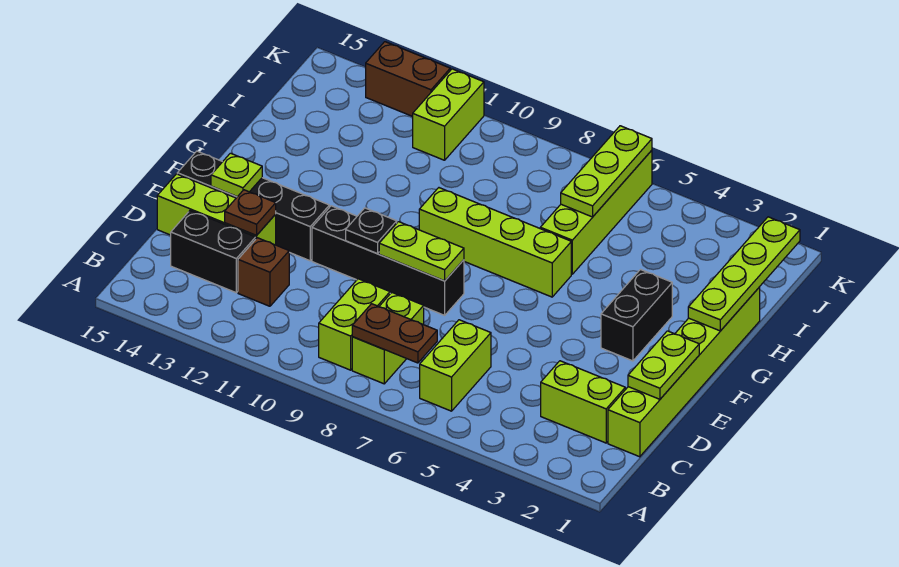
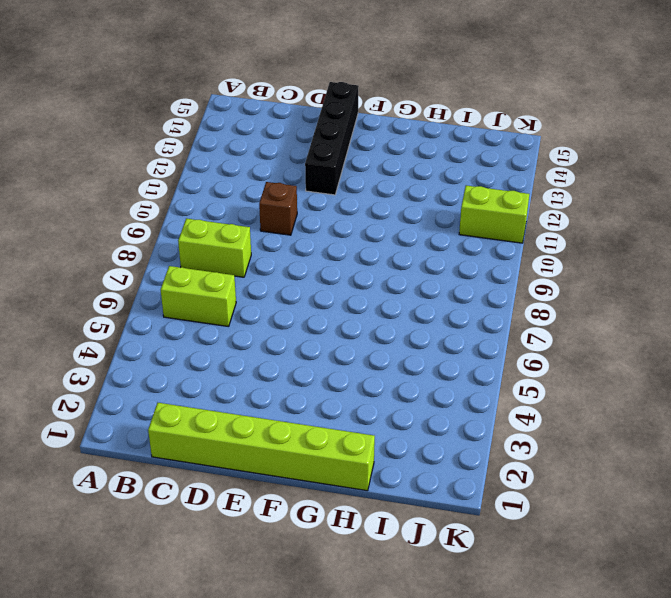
brown 1x1 brick [259,182,297,235] -> brown 1x1 brick moved to [238,238,289,306]
none -> lime 1x2 brick [319,279,390,370]
none -> lime 1x2 brick [541,361,625,443]
none -> black 1x2 brick [171,211,256,293]

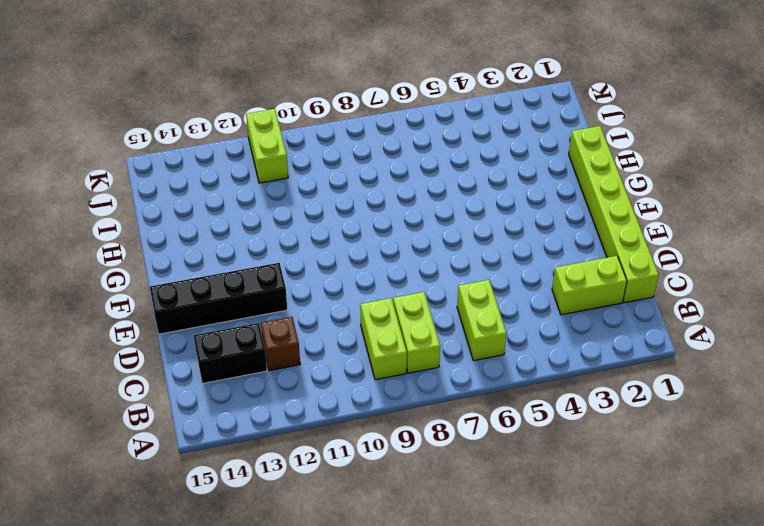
none -> lime 1x3 brick [157,174,276,245]
none -> black 1x4 brick [312,206,464,315]
none -> black 1x2 brick [601,270,672,361]

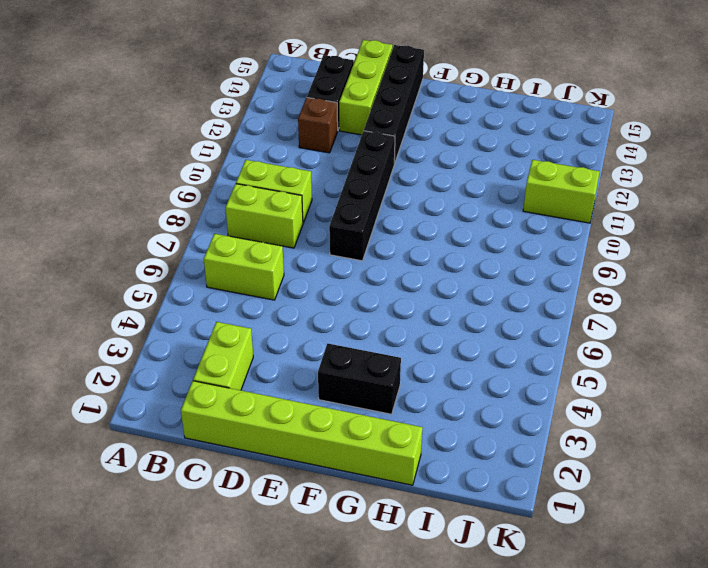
none -> lime 1x4 brick [419,188,571,297]
none -> lime 1x4 brick [540,150,652,274]
none -> brown 1x2 brick [366,42,450,116]

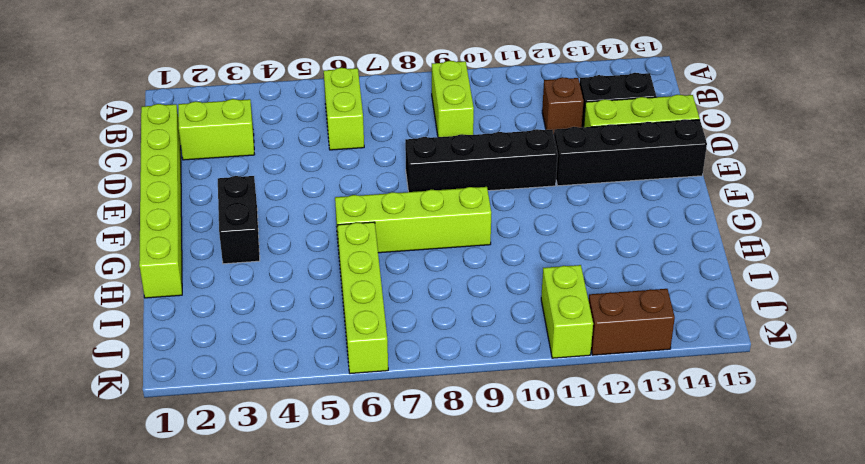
none -> lime 1x2 brick [352,293,424,384]
none -> brown 1x2 plate [352,304,437,363]
none -> lime 1x2 plate [628,331,699,399]

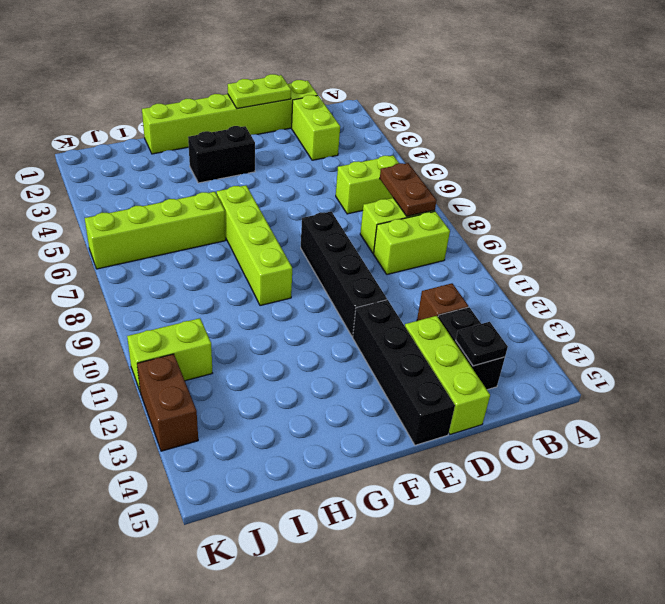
black 1x1 plate [456,322,508,366] -> black 1x1 plate moved to [346,208,397,254]
none -> brown 1x1 plate [225,190,276,236]
none -> lime 1x2 plate [379,222,464,281]
none -> lime 1x1 plate [211,153,262,197]

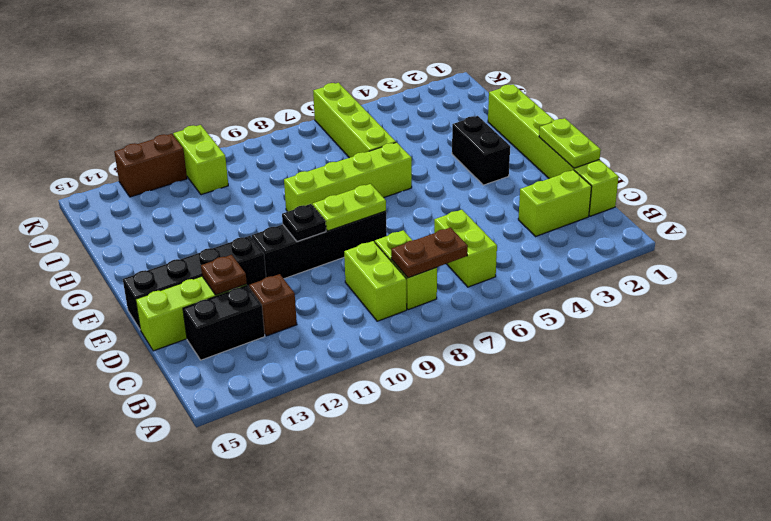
none -> lime 1x1 plate [211,153,262,197]
none -> lime 1x4 plate [688,217,800,331]
none -> lime 1x3 plate [561,126,652,217]

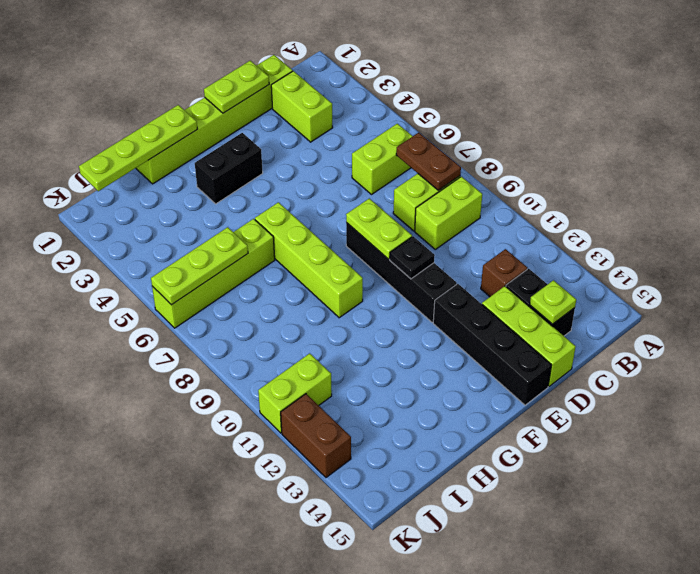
lime 1x1 plate [530,280,576,324] -> lime 1x1 plate moved to [211,153,262,197]
none -> brown 1x1 plate [225,190,276,236]

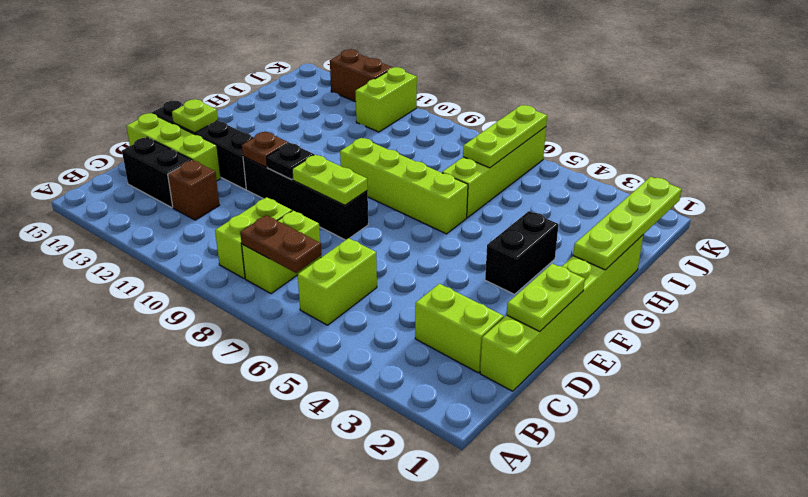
brown 1x1 plate [242,132,288,167] -> brown 1x1 plate moved to [225,190,276,236]

